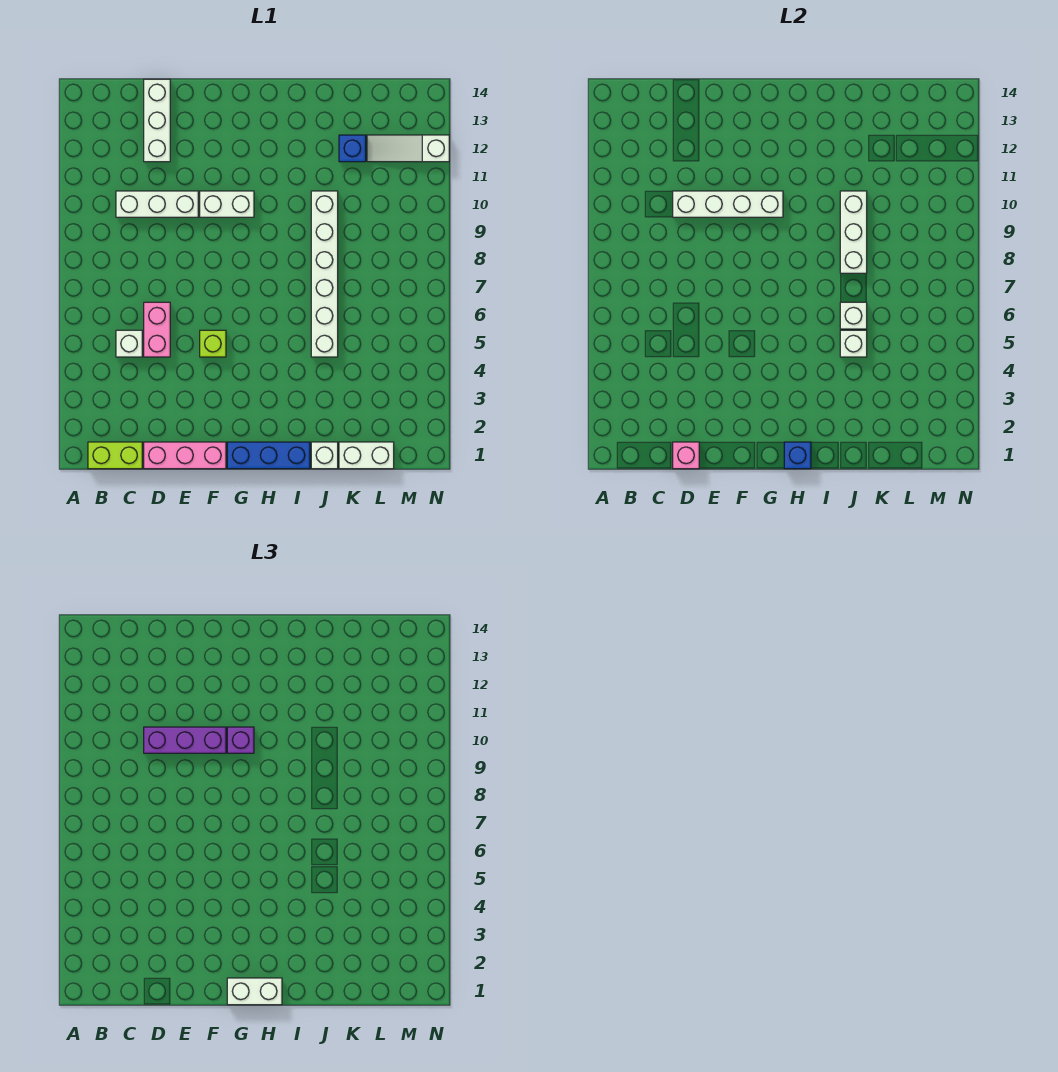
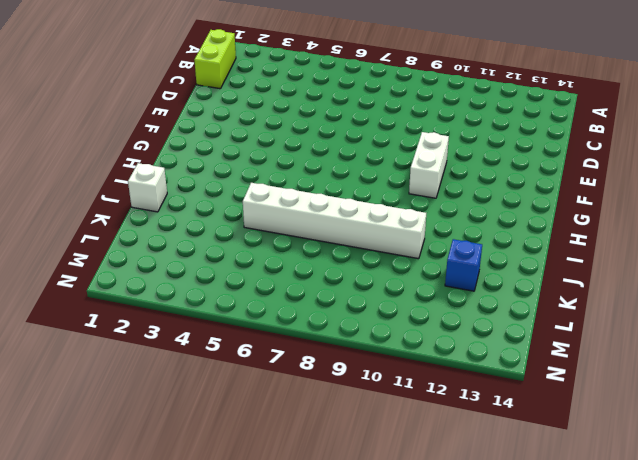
none -> white 1x1 brick [116,330,142,357]
none -> white 1x3 brick [116,191,198,217]
none -> pink 1x3 brick [144,442,226,469]

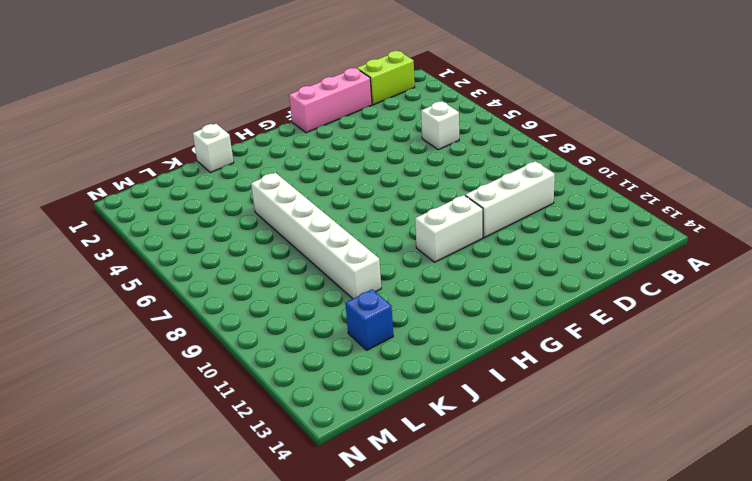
none -> pink 1x2 brick [144,302,170,357]
none -> white 1x3 brick [144,79,170,162]
none -> lime 1x1 brick [200,330,226,357]

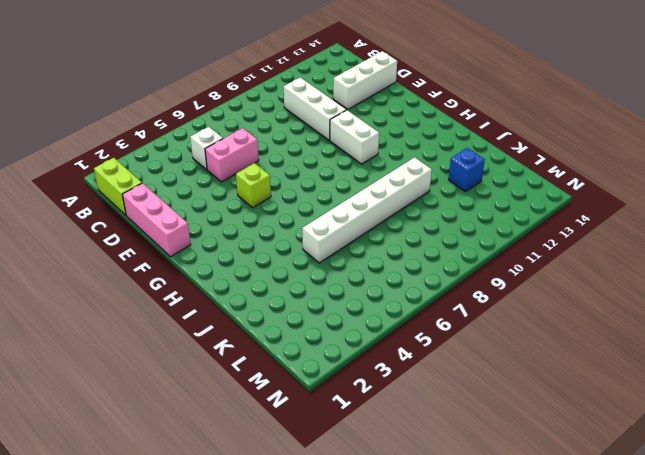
none -> blue 1x3 brick [227,442,310,469]
none -> white 1x1 brick [311,442,338,469]
none -> white 1x2 brick [339,442,394,469]

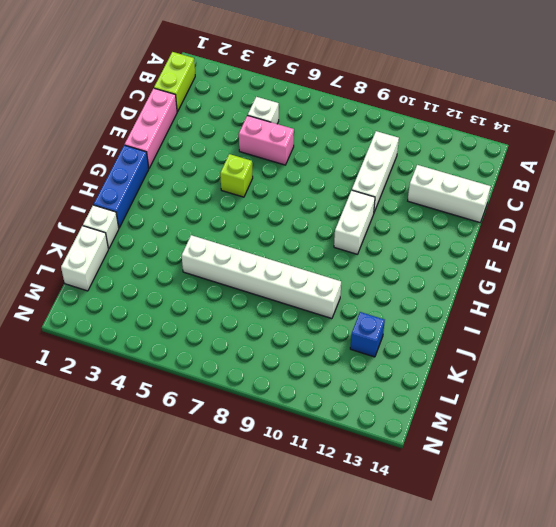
none -> white 1x3 slope [367,135,449,162]
none -> pink 1x1 brick [673,442,699,469]
none -> white 1x4 brick [673,191,783,217]

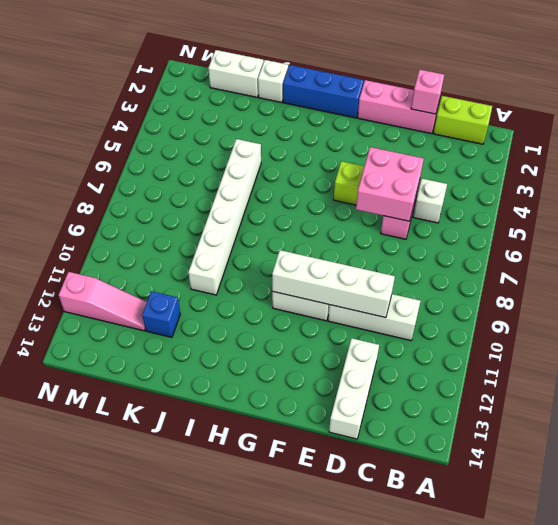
pink 2x2 brick [356,147,424,221] -> none
pink 1x3 slope [59,272,147,331] -> white 1x3 slope [367,135,449,162]
none -> blue 1x1 brick [784,442,811,469]
none -> white 1x1 brick [840,330,867,357]
none -> white 1x1 brick [840,302,867,329]

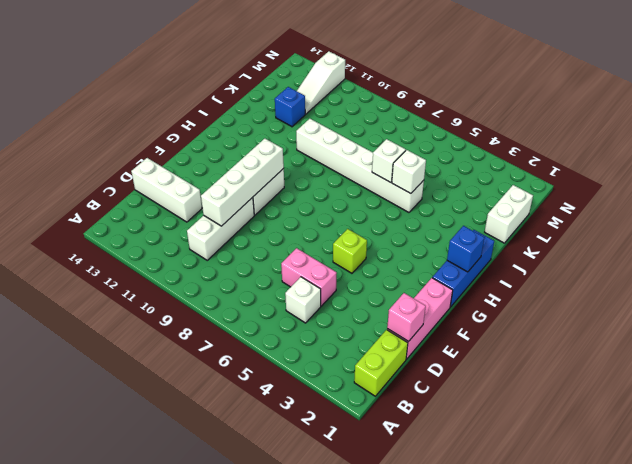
none -> white 1x1 brick [311,442,338,469]
none -> white 1x3 brick [840,191,867,273]
none -> purple 1x3 brick [144,727,226,753]

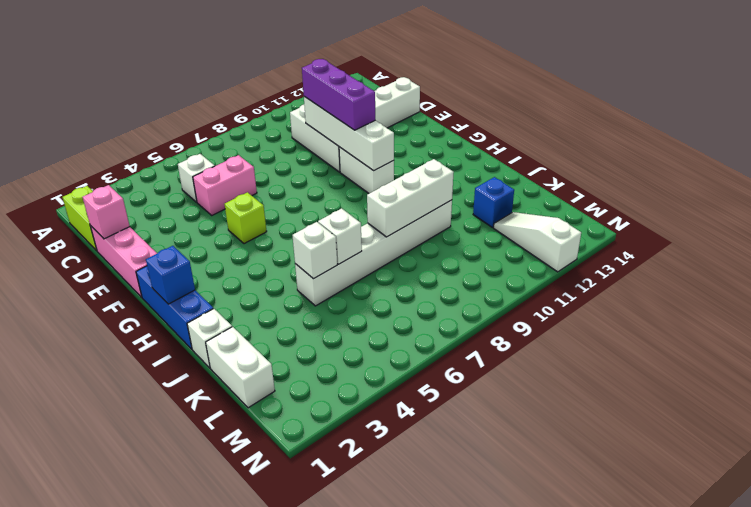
none -> white 1x2 brick [227,978,282,1005]
none -> purple 1x1 brick [227,727,254,753]

